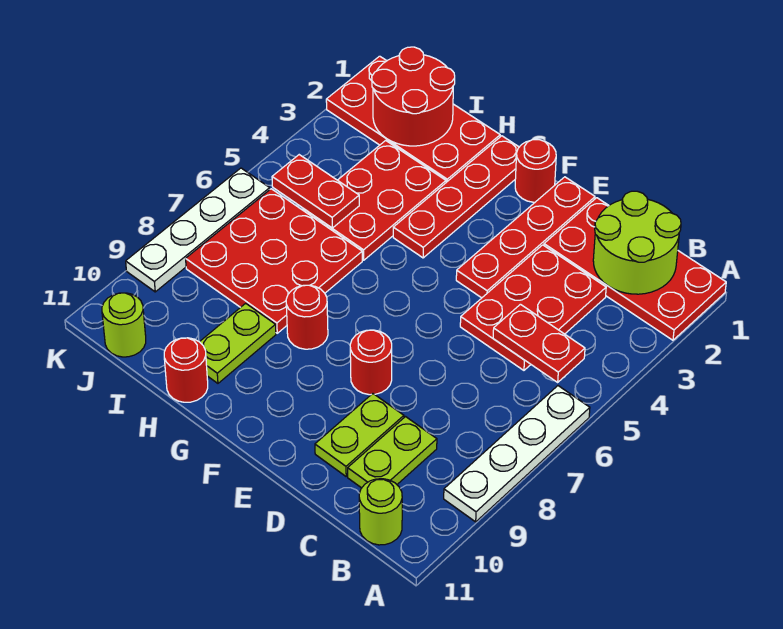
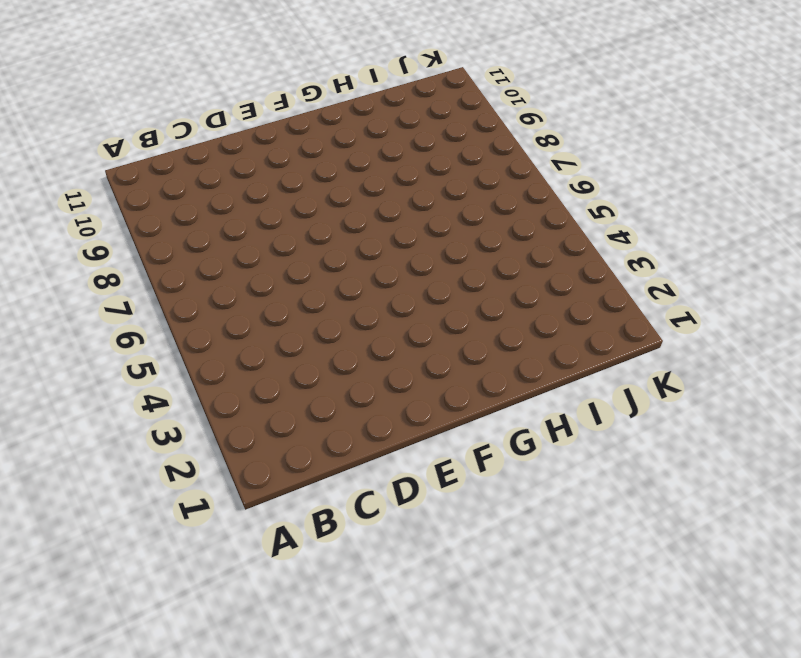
none -> red 2x4 plate [544,198,726,340]
none -> white 1x4 plate [444,386,590,522]
none -> lime 1x1 round brick [359,479,402,545]

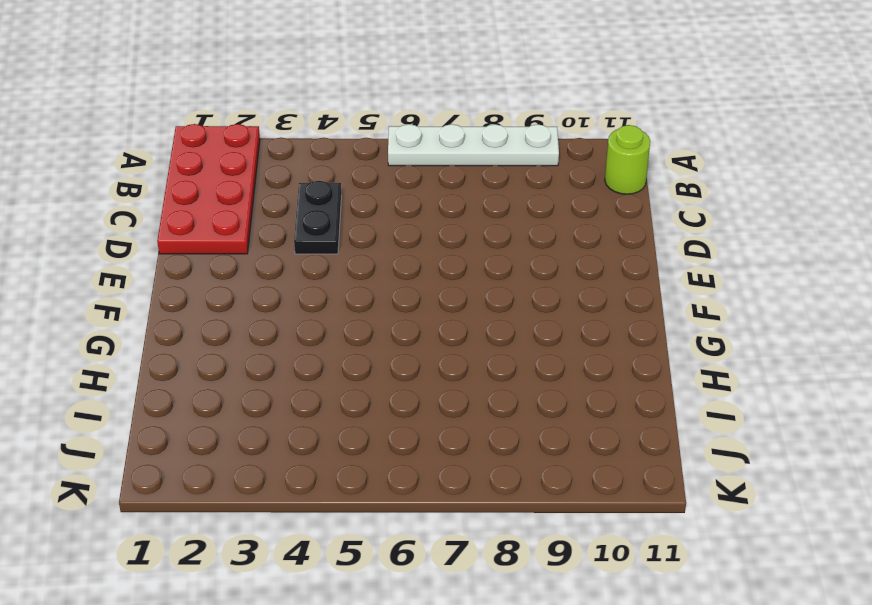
black 1x2 plate [294,181,341,254] -> red 2x3 plate [460,245,606,370]
none -> lime 1x2 plate [348,417,437,488]
none -> lime 1x2 plate [315,394,404,476]
none -> red 1x4 plate [456,177,595,298]

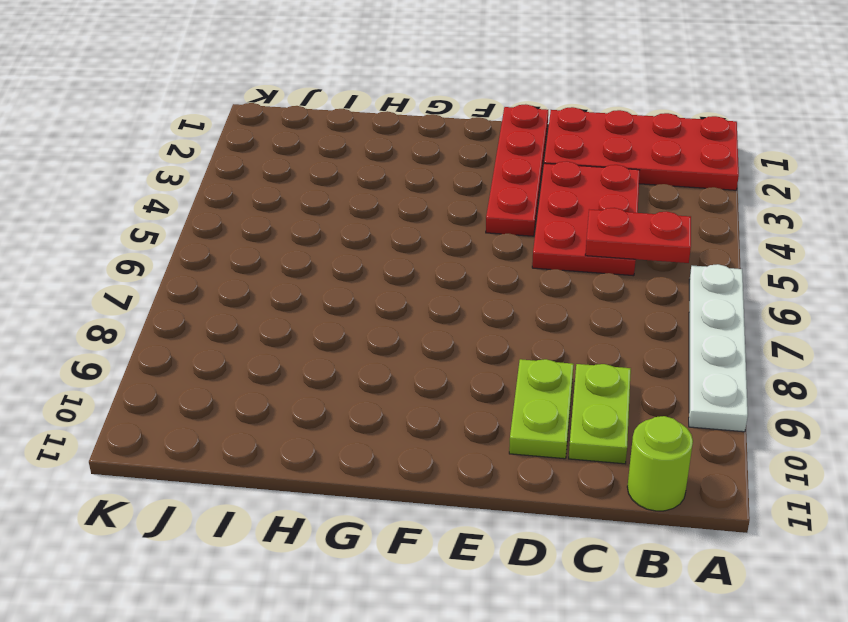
none -> red 1x1 round brick [350,330,392,395]
none -> red 1x1 round brick [515,140,556,202]
none -> red 1x4 plate [393,136,519,258]

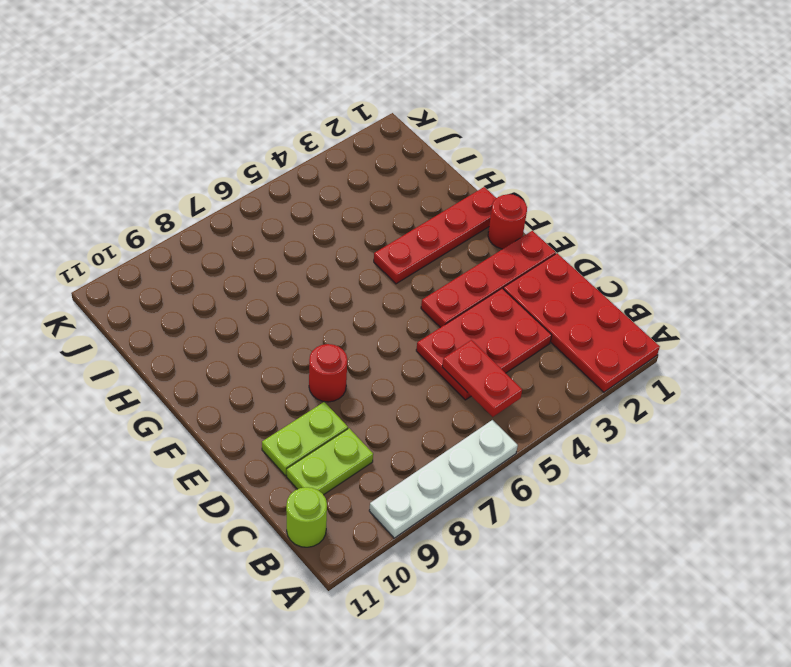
none -> red 1x1 round brick [286,285,328,349]
none -> red 2x4 plate [326,56,500,182]
none -> red 2x3 plate [303,140,446,260]

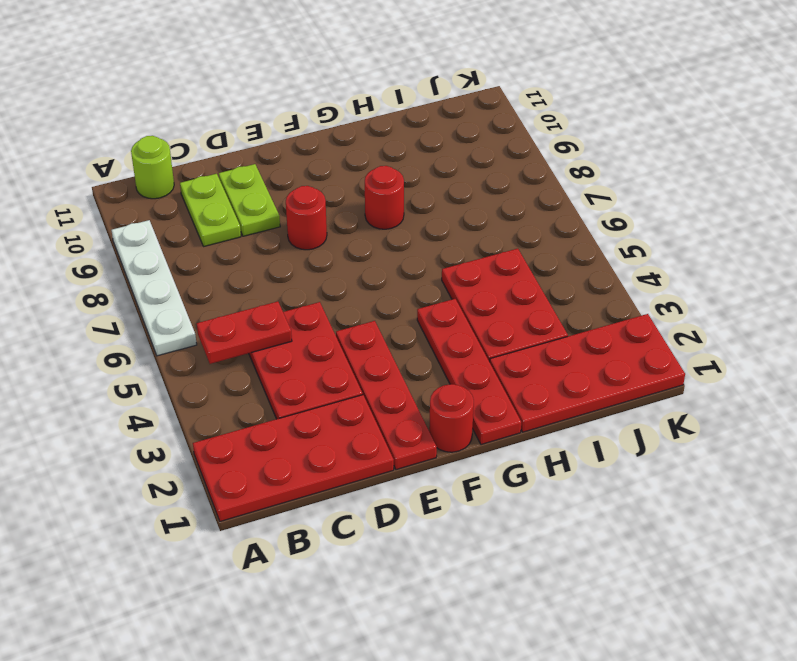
none -> red 3x3 plate [186,189,362,333]
none -> lime 1x2 plate [200,303,276,383]
none -> red 1x1 round brick [164,338,208,402]

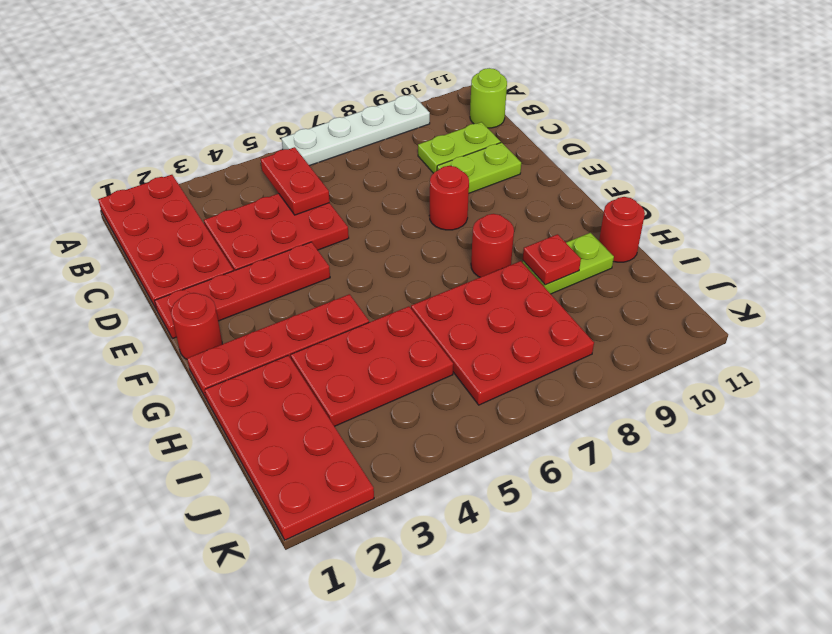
red 1x1 plate [523,234,581,285] -> none
none -> lime 1x1 round brick [102,293,146,357]
none -> white 1x4 plate [126,168,270,292]
none -> lime 2x2 round brick [593,191,681,294]

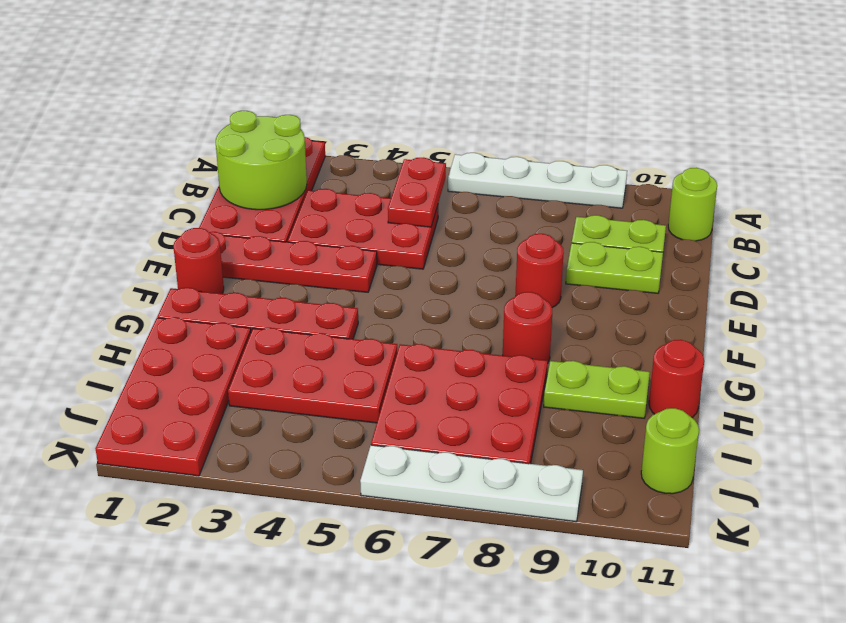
none -> red 2x2 round brick [372,47,455,146]
none -> red 1x2 plate [272,155,359,228]

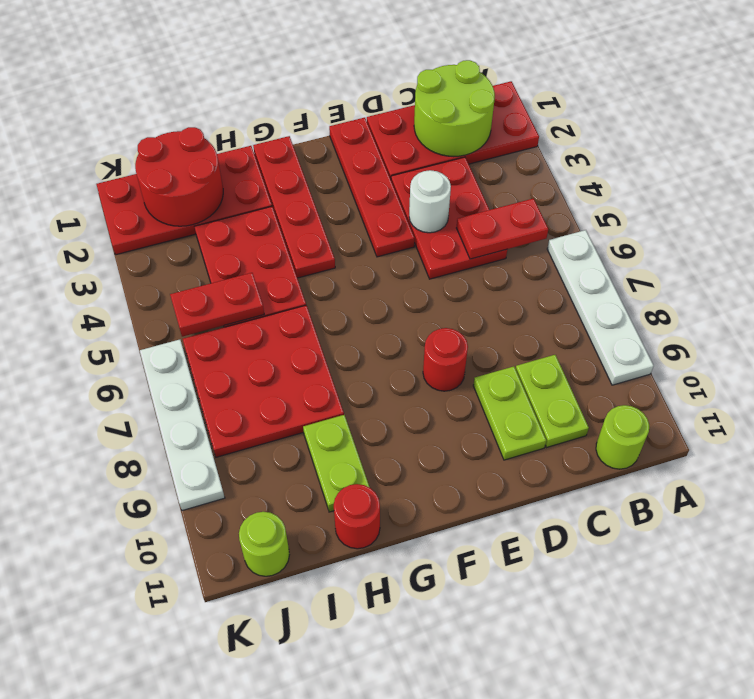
white 1x1 round brick [409,170,451,233] -> none
none -> red 1x1 round brick [515,140,556,202]
none -> red 1x1 round brick [286,285,328,349]

